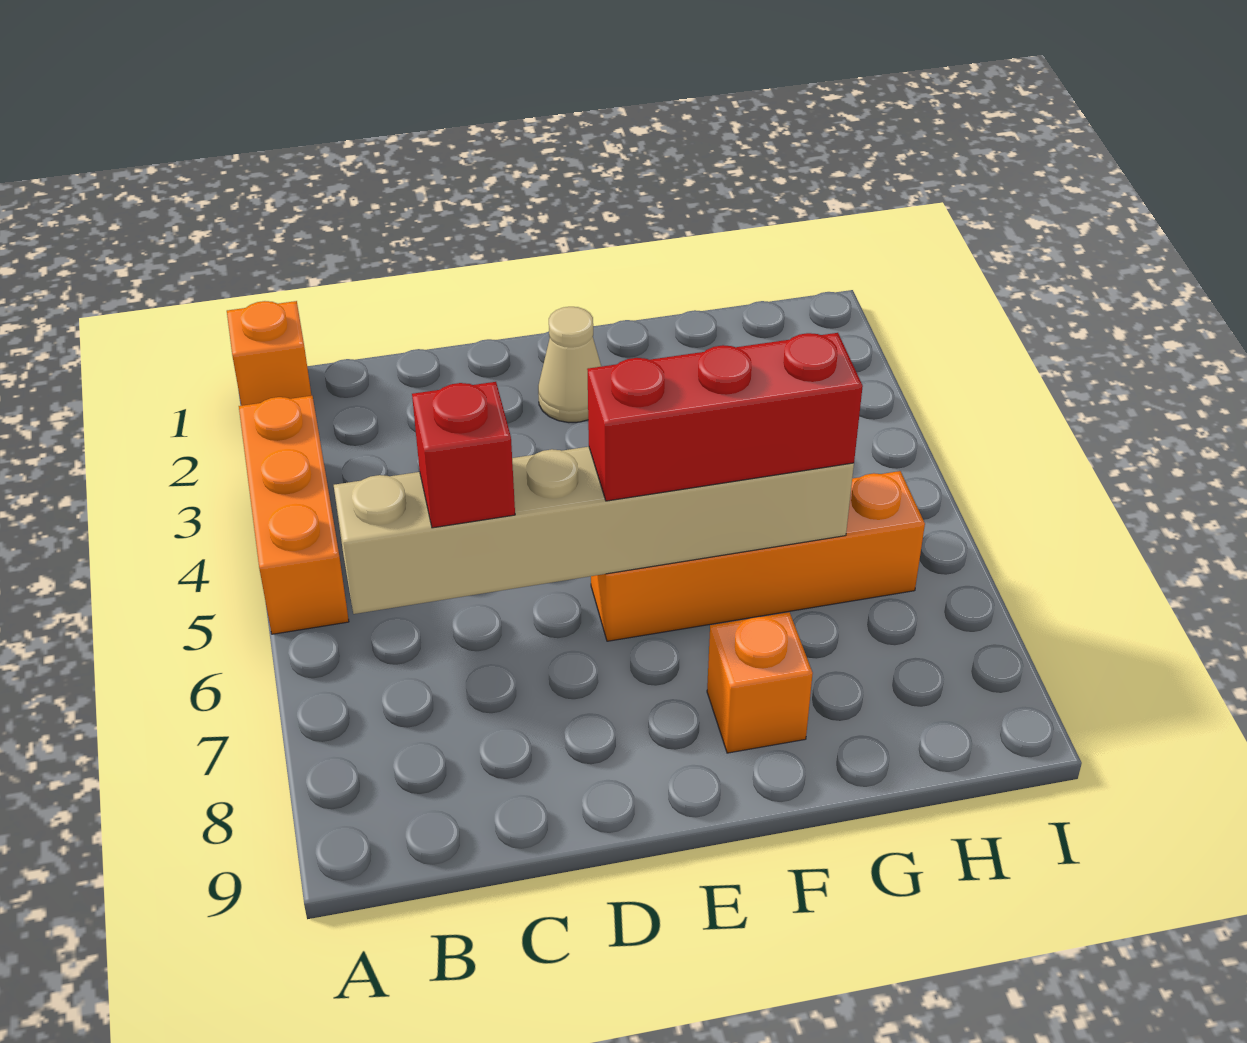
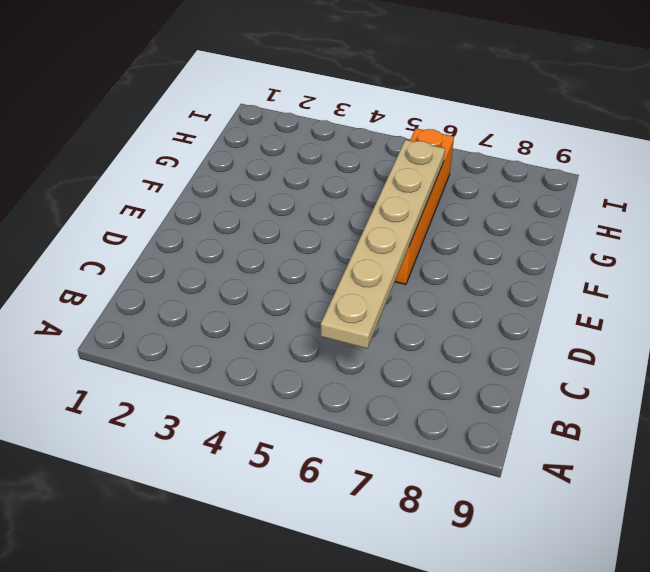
tan 1x6 plate [321,140,445,348] -> tan 1x6 brick [334,447,854,614]
none -> orange 1x1 brick [227,301,312,406]
none -> orange 1x3 brick [239,396,349,634]

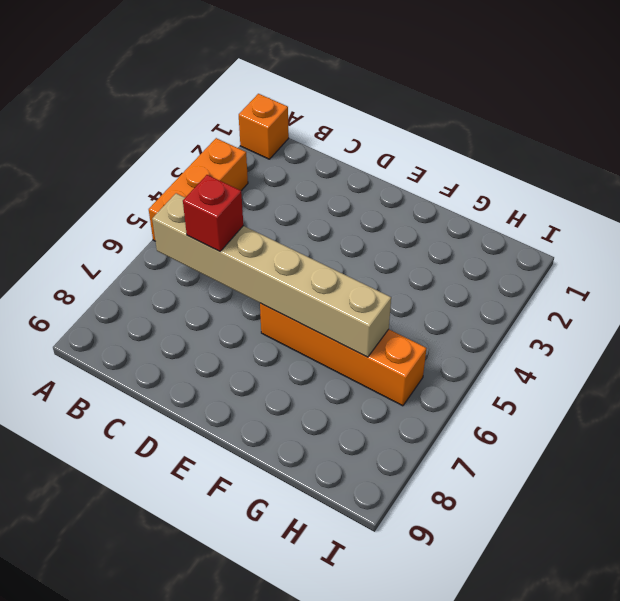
none -> tan 1x1 cone [538,307,601,422]
none -> orange 1x1 brick [707,612,813,753]

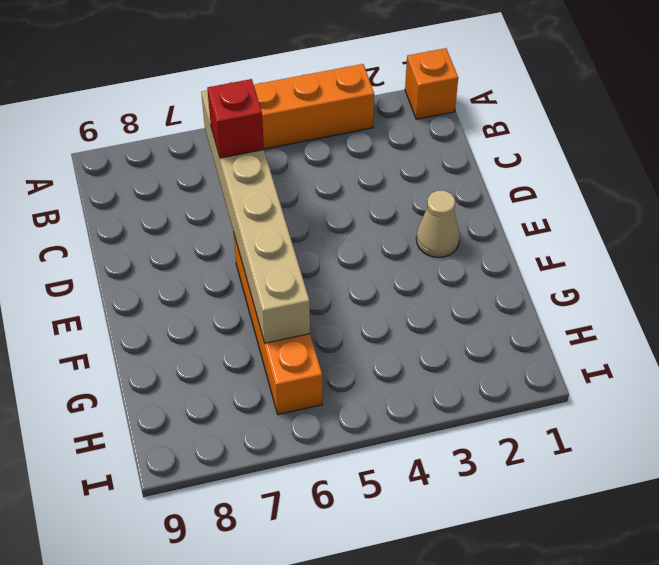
none -> orange 1x1 brick [707,612,813,753]
none -> red 1x3 brick [587,333,863,501]

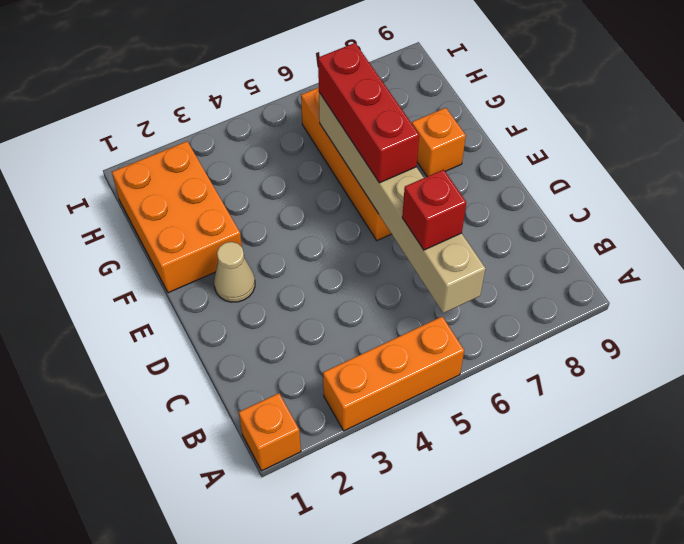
orange 2x3 brick [112,141,242,293] -> none

